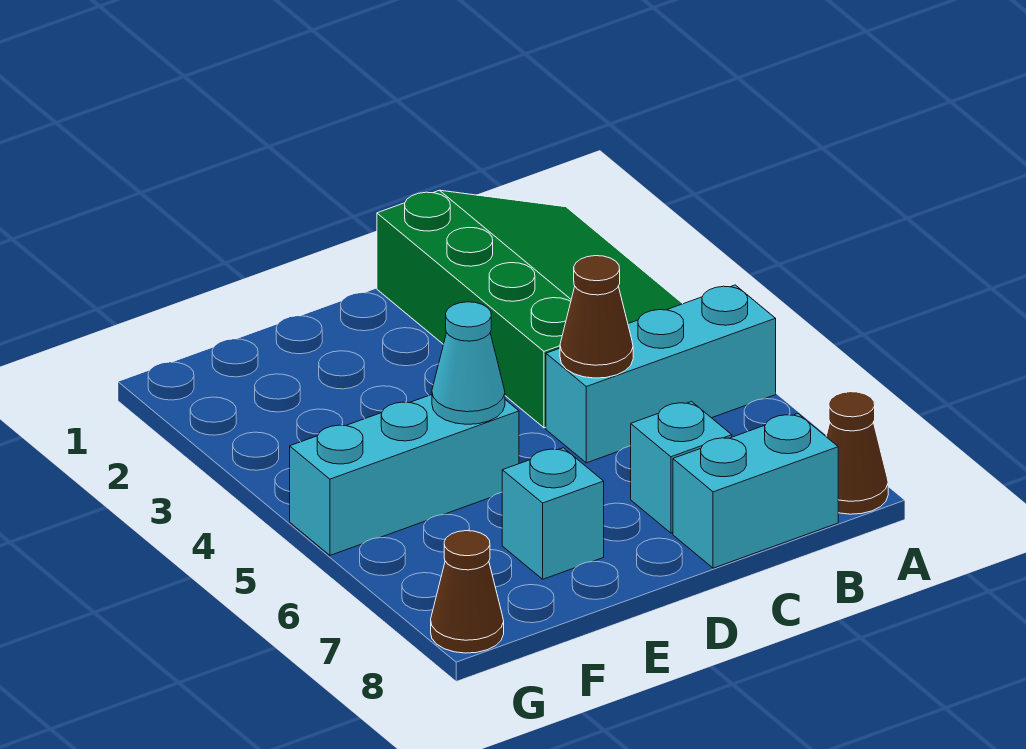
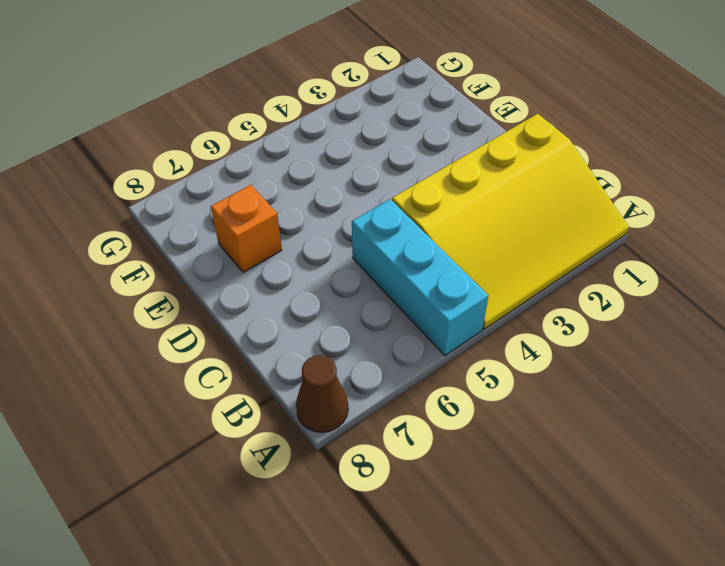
yellow 3x4 slope [392,114,629,329] -> green 3x4 slope [377,190,683,428]
orange 1x1 brick [211,185,282,272] -> cyan 1x1 brick [502,448,604,579]
none -> cyan 1x2 brick [673,414,838,568]
none -> cyan 1x1 brick [631,402,732,533]

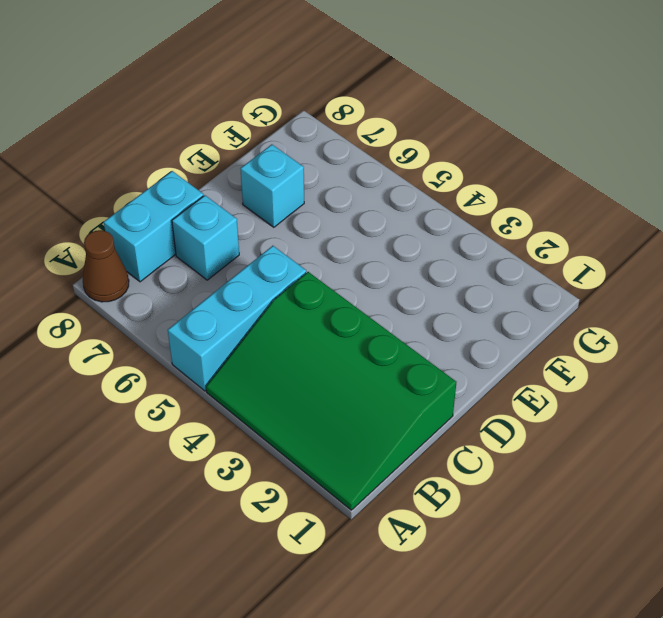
none -> cyan 1x3 brick [290,395,519,555]
none -> brown 1x1 cone [431,531,504,653]

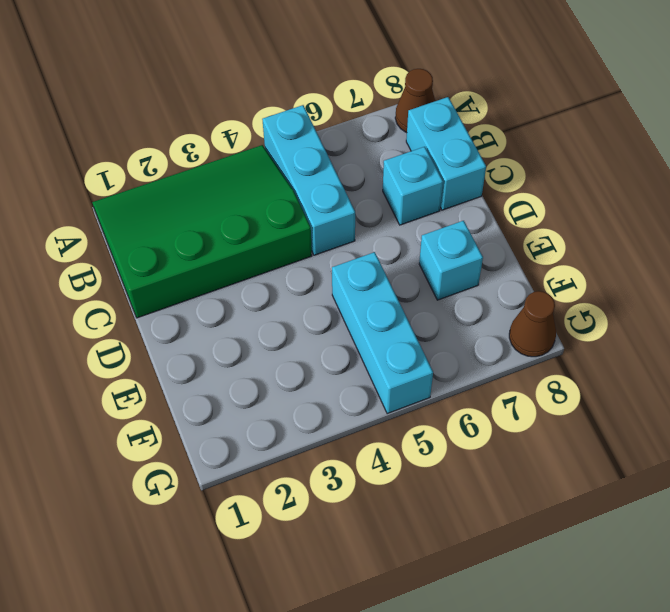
none -> brown 1x1 cone [560,256,633,378]
none -> cyan 1x1 cone [432,302,505,424]

